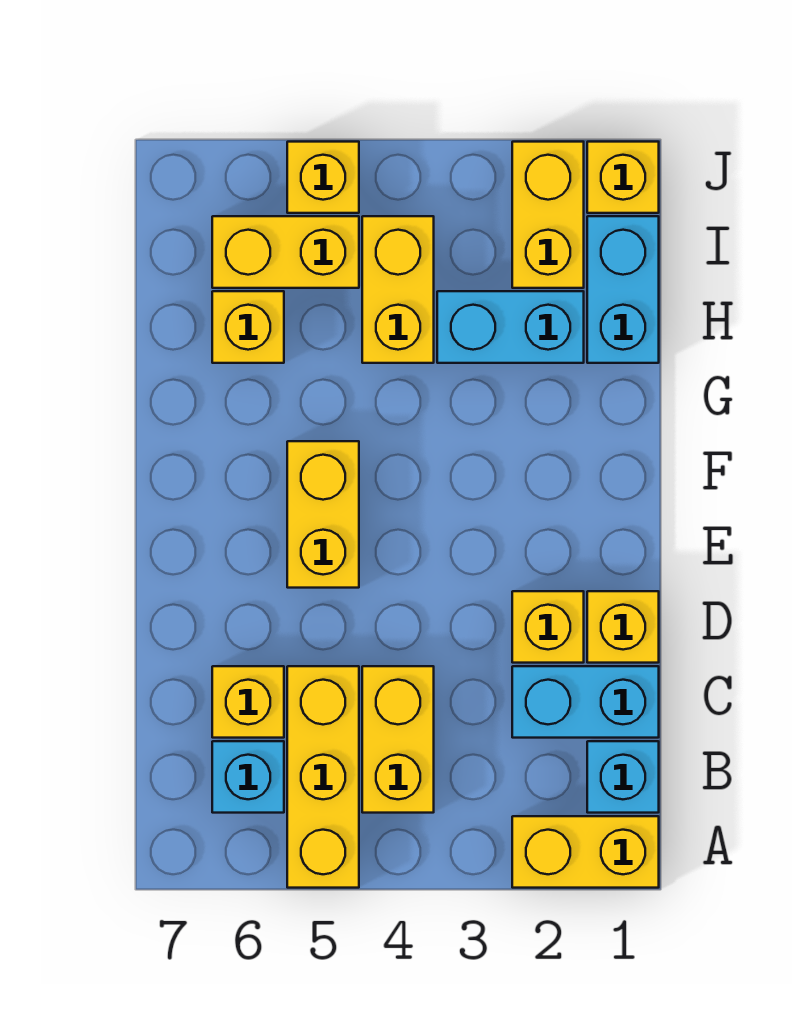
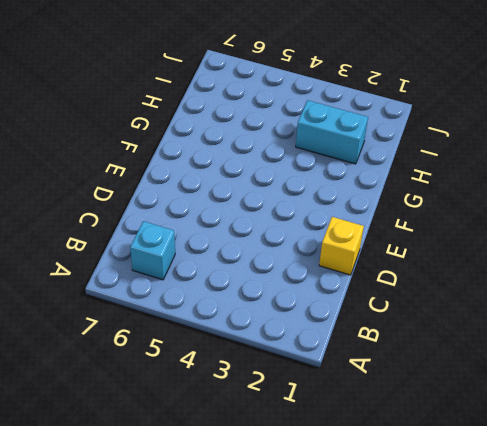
none -> yellow 1x2 brick [512,816,659,888]
none -> yellow 1x3 brick [287,666,359,888]
none -> cyan 1x1 brick [587,741,659,813]

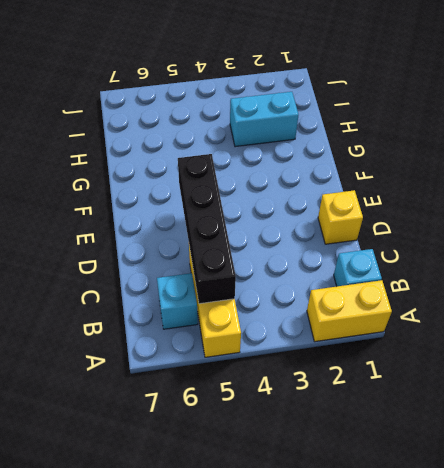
black 1x4 brick [178,154,236,304] -> none
none -> yellow 1x2 brick [362,666,434,813]
none -> cyan 1x2 brick [512,666,659,738]
none -> yellow 1x1 brick [212,666,284,738]

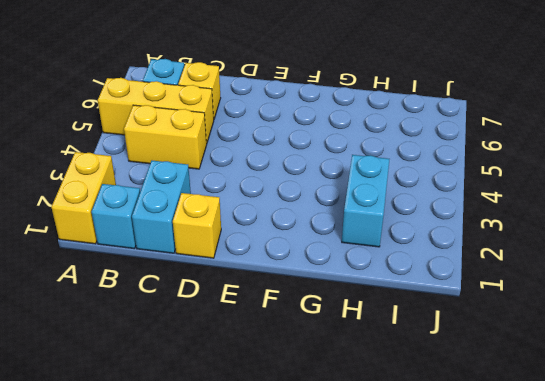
none -> yellow 1x1 brick [512,591,584,663]
none -> yellow 1x2 brick [287,441,359,588]
none -> cyan 1x2 brick [587,216,659,363]

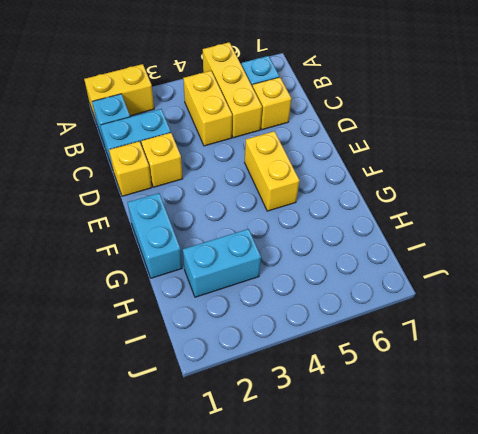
cyan 1x2 brick [128,193,182,278] -> cyan 1x2 brick moved to [587,216,659,363]
none -> yellow 1x2 brick [362,216,434,363]
none -> yellow 1x1 brick [212,291,284,363]
none -> yellow 1x2 brick [512,142,584,288]

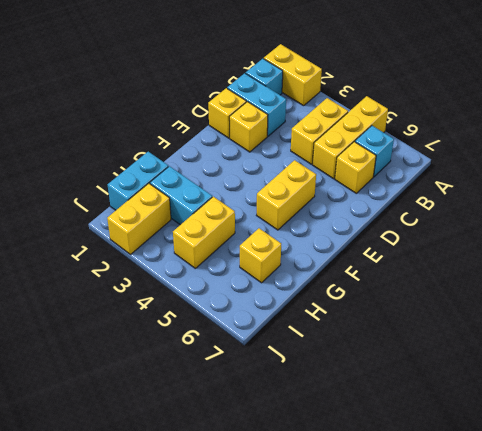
none -> yellow 1x2 brick [212,216,359,288]
none -> yellow 1x1 brick [587,142,659,213]
none -> yellow 1x1 brick [287,142,359,213]

